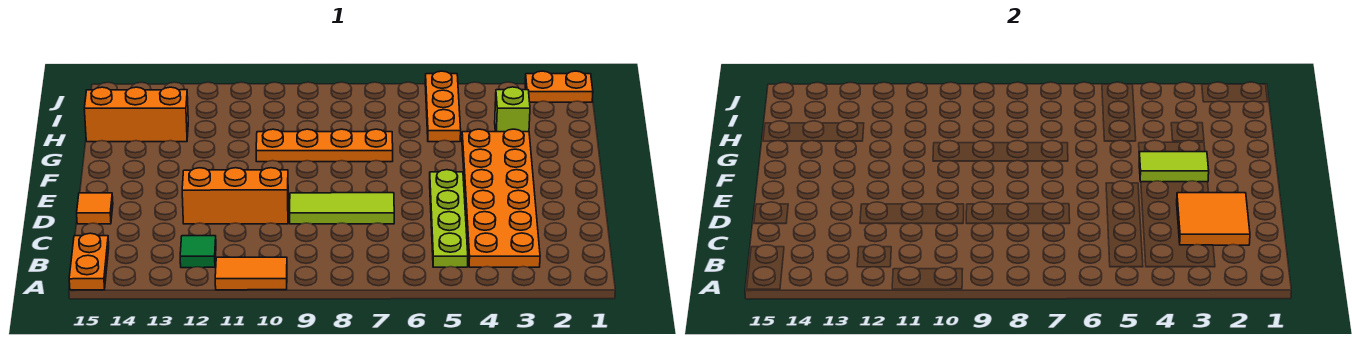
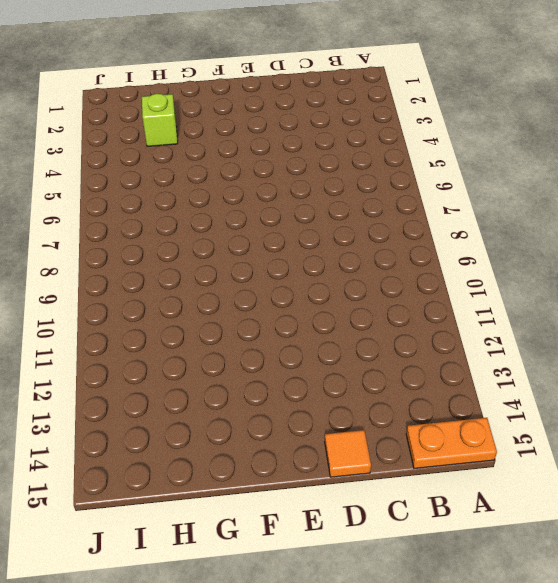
none -> orange 1x2 tile [215,257,287,290]
none -> orange 2x6 plate [462,129,540,267]
none -> lime 1x4 plate [430,170,468,267]

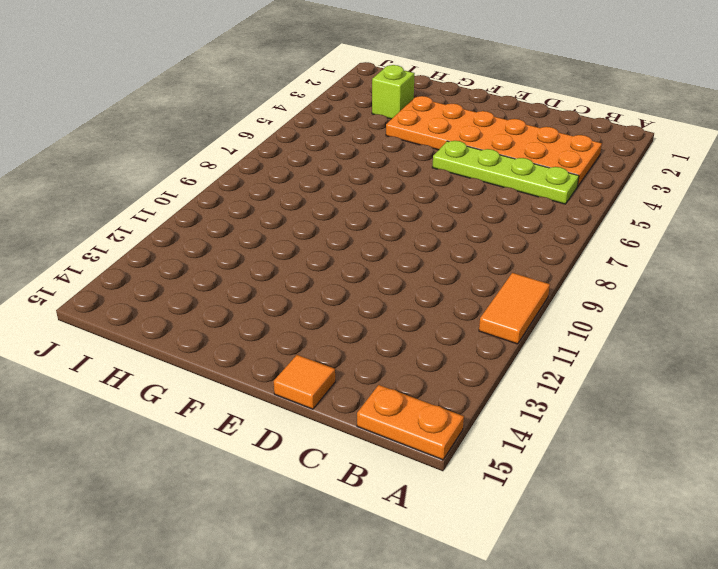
none -> green 1x1 tile [180,236,216,268]
none -> lime 1x3 tile [290,193,394,224]
none -> orange 1x3 brick [182,168,288,224]

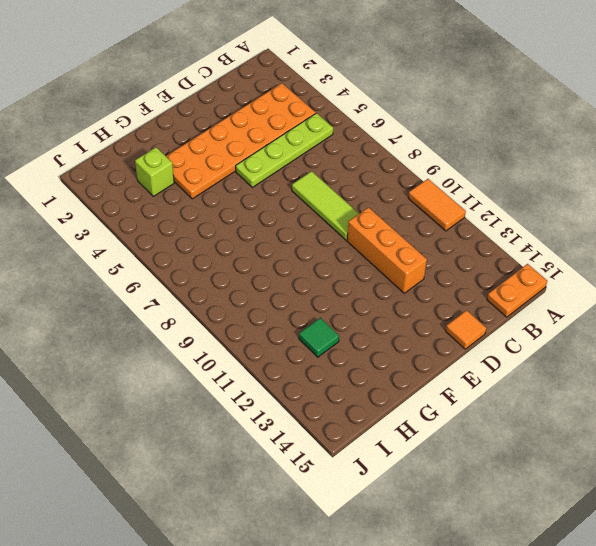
green 1x1 tile [299,318,339,357] -> green 1x1 tile moved to [180,236,216,268]
none -> orange 1x4 plate [256,129,393,162]
none -> orange 1x3 plate [425,71,461,142]
none -> orange 1x3 brick [84,87,188,142]

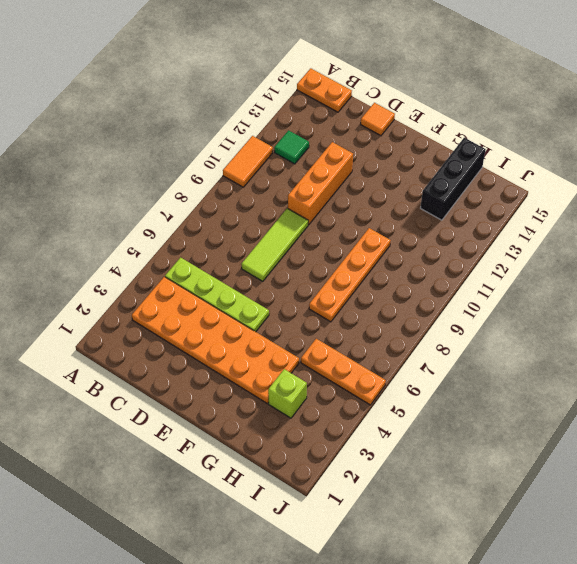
black 1x3 brick [421,138,486,220] -> orange 1x3 brick [84,87,188,142]
none -> orange 1x2 plate [525,71,593,102]
none -> orange 2x2 tile [1177,193,1250,245]
none -> lime 1x2 tile [1139,152,1209,182]

